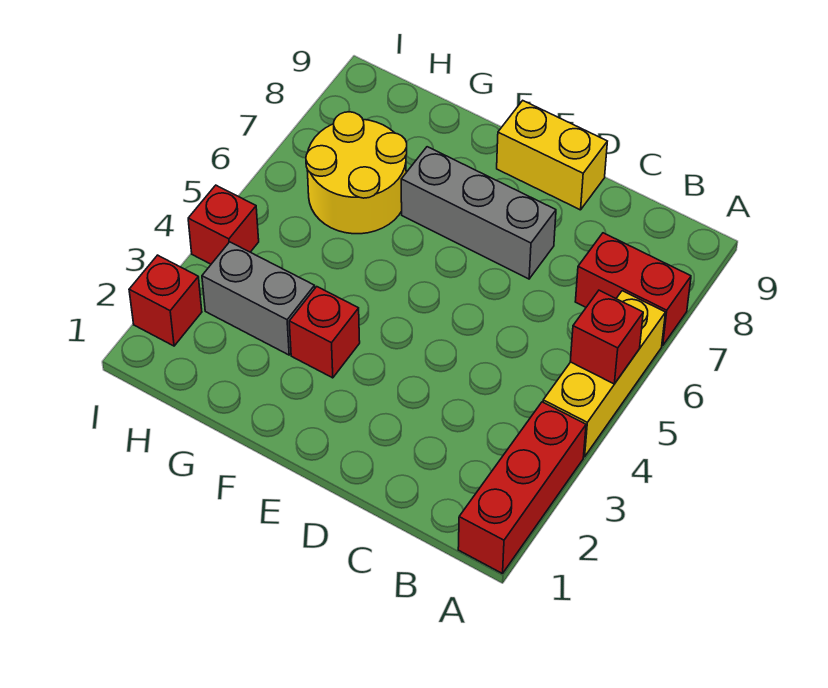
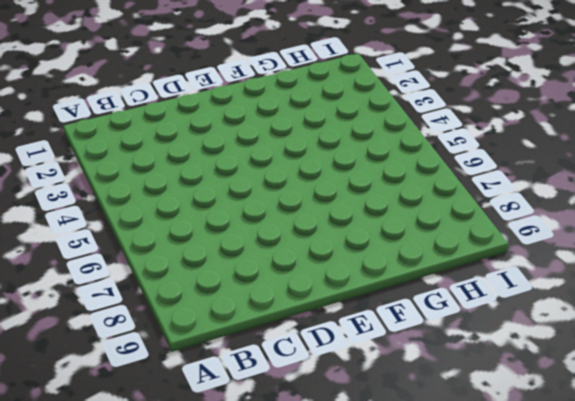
none -> red 1x3 brick [458,402,586,574]
none -> yellow 1x3 brick [543,291,665,457]

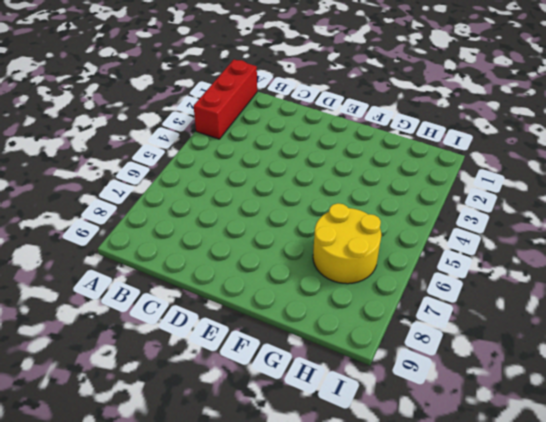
none -> yellow 1x3 brick [543,291,665,457]
none -> red 1x2 brick [575,233,691,346]

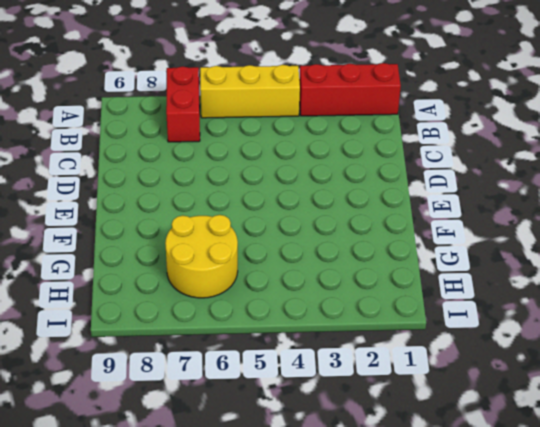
none -> grey 1x3 brick [401,147,556,279]
none -> yellow 1x2 brick [497,101,607,210]

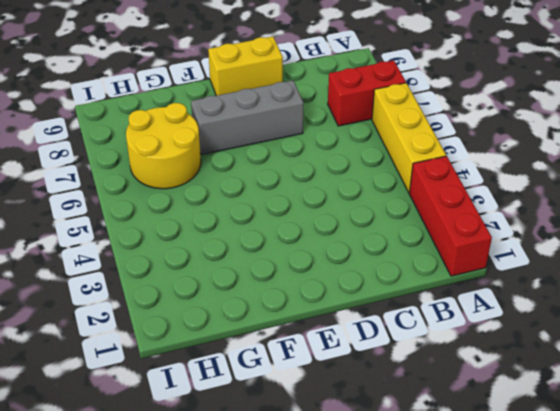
none -> red 1x1 brick [289,287,360,378]
none -> grey 1x2 brick [202,242,315,355]

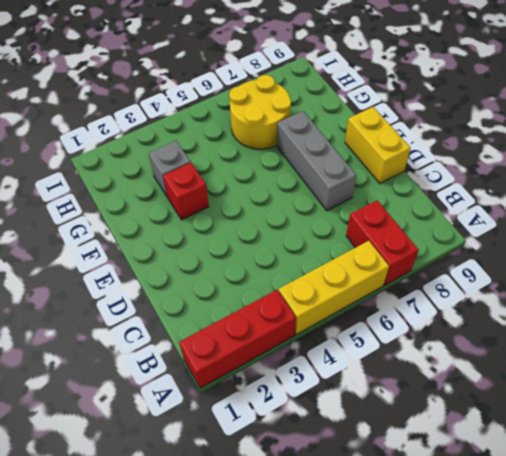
grey 1x1 brick [149,141,191,196] -> grey 1x2 brick [202,242,315,355]
none -> red 1x1 brick [129,255,202,346]
none -> red 1x1 brick [188,185,259,264]

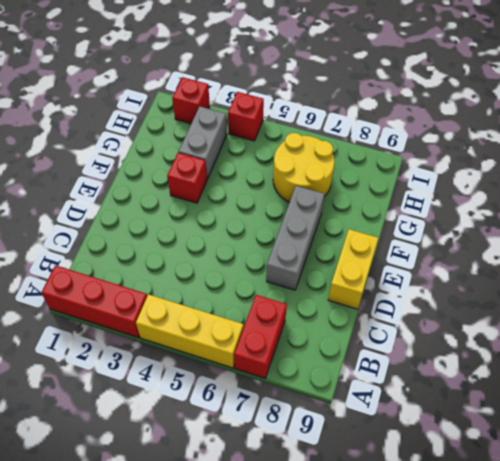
none -> red 1x1 brick [570,290,643,384]

